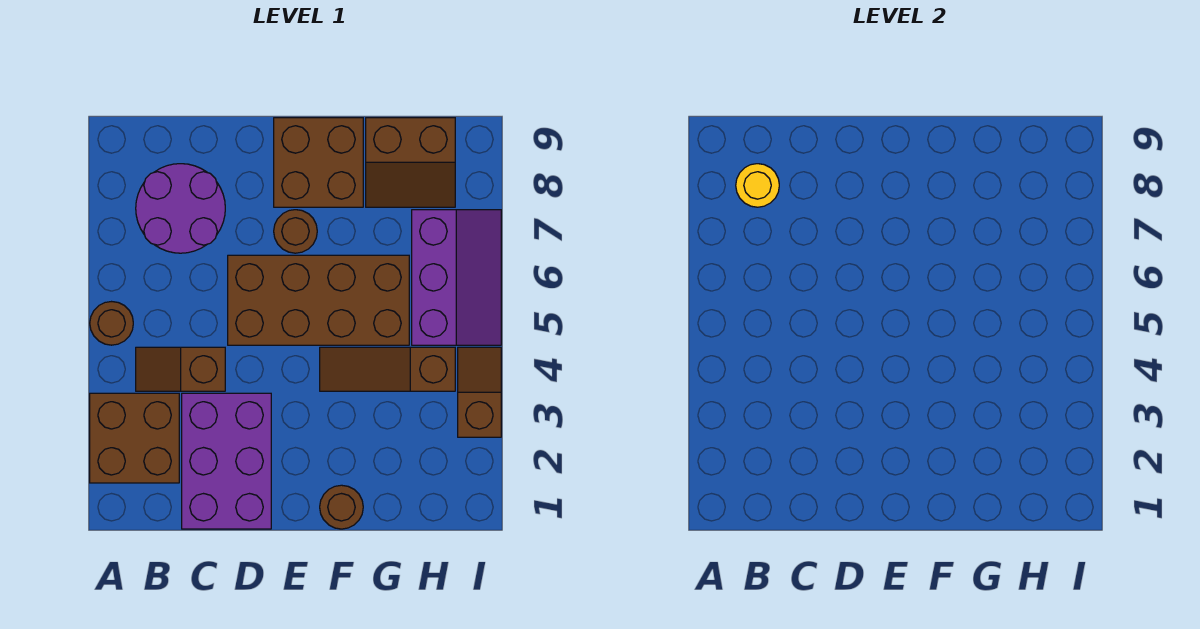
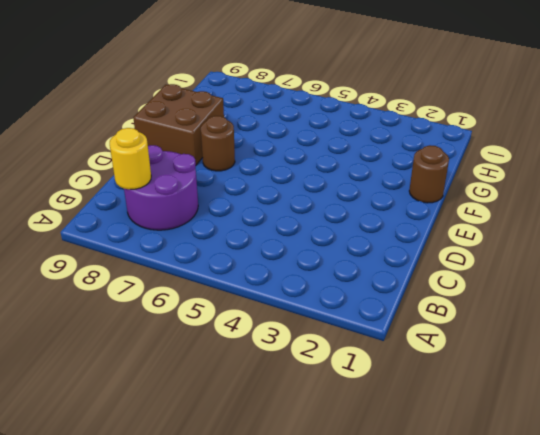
none -> brown 2x2 brick [90,393,179,483]
none -> brown 1x1 round brick [90,302,133,345]
none -> brown 1x2 slope [136,347,225,391]

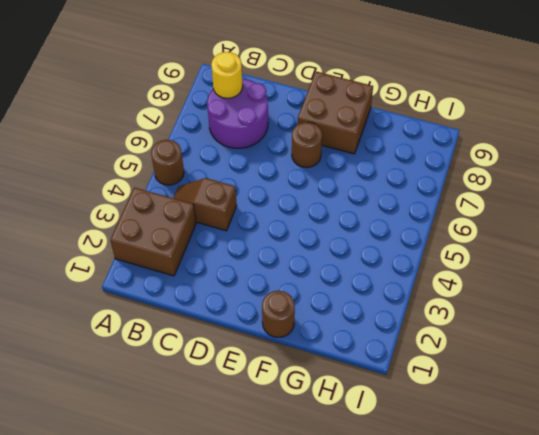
none -> purple 2x3 brick [182,393,271,529]
none -> brown 2x4 brick [228,255,409,345]
none -> brown 1x3 slope [320,347,455,391]

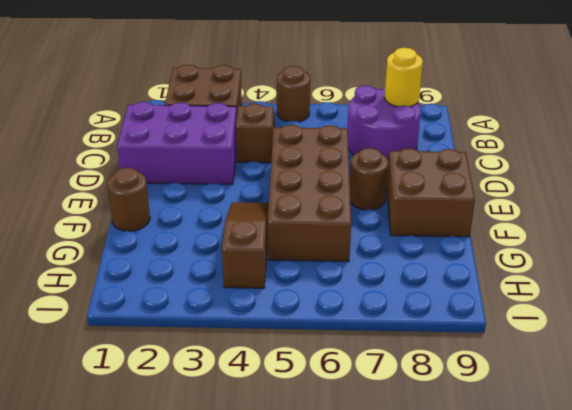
none -> brown 2x2 slope [366,118,455,207]
none -> purple 2x3 slope [412,210,501,345]
none -> brown 1x2 slope [458,347,501,437]

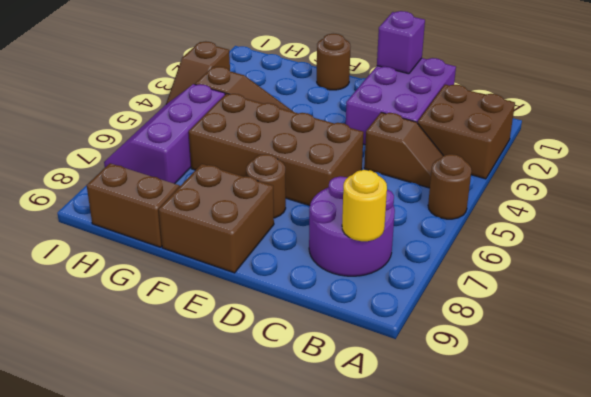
purple 1x1 brick [377,11,425,74] -> none

